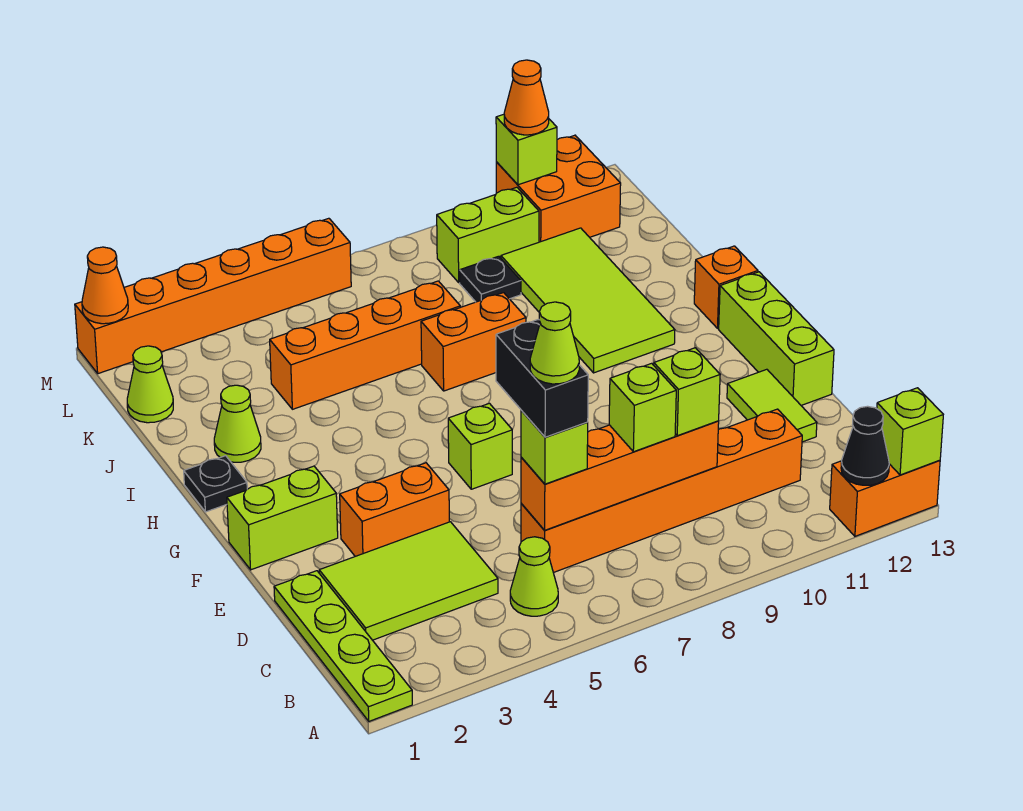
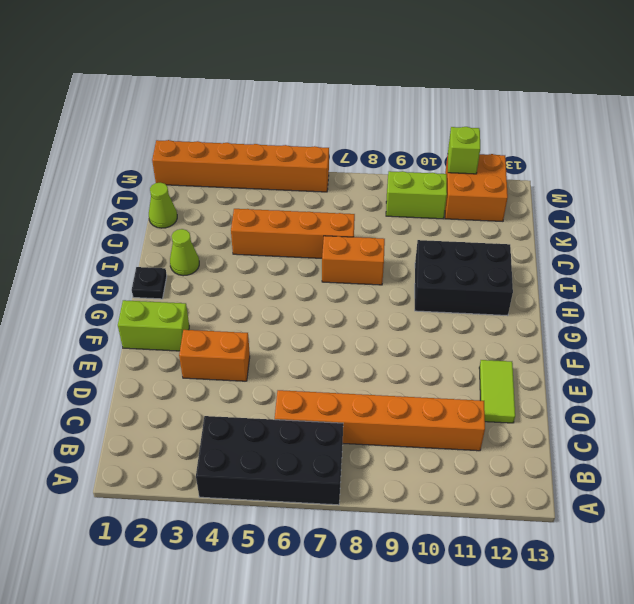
black 2x4 brick [196,416,343,505] -> lime 1x1 cone [510,537,558,616]
black 2x3 brick [415,240,513,316] -> lime 2x4 tile [501,228,675,373]
none -> lime 1x4 plate [274,571,412,721]
none -> orange 1x2 brick [830,460,940,536]
none -> lime 2x3 tile [319,522,498,640]
none -> lime 1x3 brick [719,272,834,405]

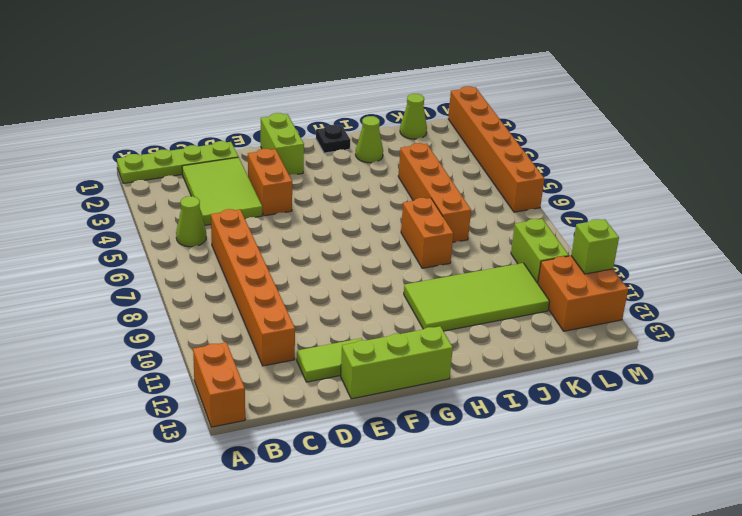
none -> lime 1x1 brick [448,403,512,489]
none -> orange 1x1 brick [694,246,758,328]
none -> black 1x1 plate [460,256,521,302]
none -> black 1x1 cone [841,406,889,485]

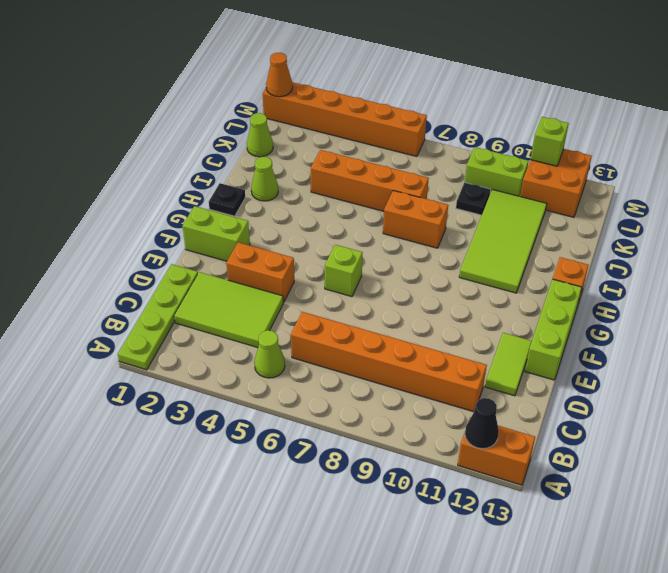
none -> lime 1x1 brick [877,388,943,475]
none -> orange 1x4 brick [521,421,719,530]
none -> lime 1x1 brick [521,411,588,484]
none -> lime 1x1 brick [609,363,676,452]

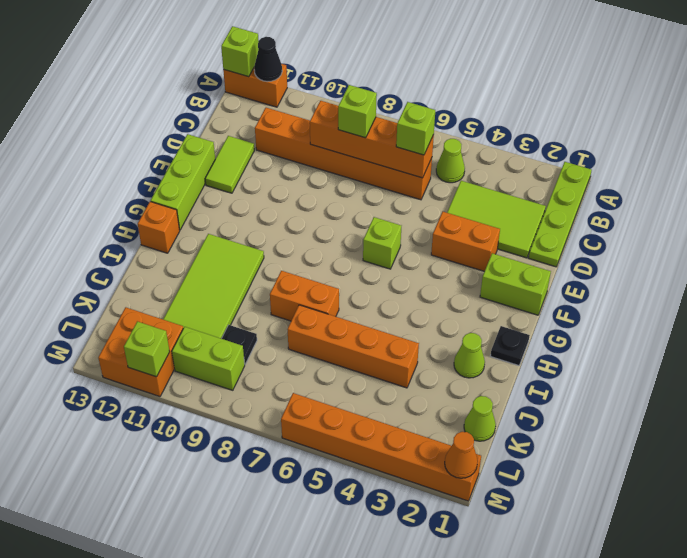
none -> lime 1x1 brick [654,348,720,436]
none -> orange 1x1 cone [504,60,549,135]
none -> black 1x2 brick [496,319,588,437]
none -> lime 1x1 cone [530,302,579,384]

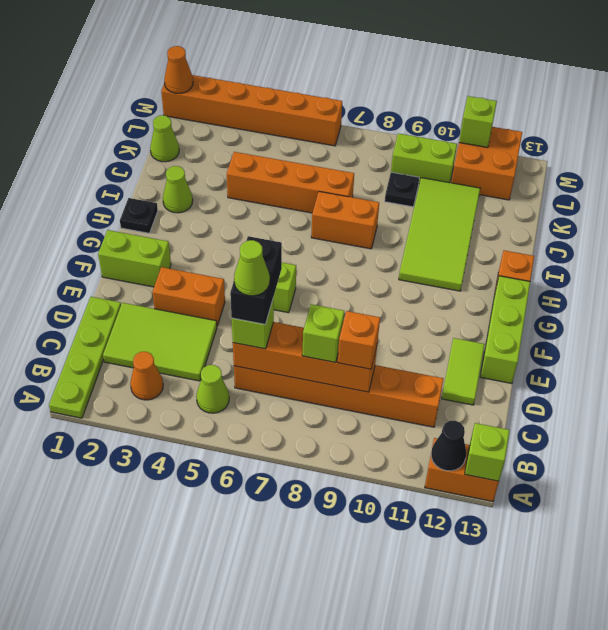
orange 1x1 cone [130,352,163,400] -> orange 1x1 cone moved to [504,60,549,135]
orange 1x1 brick [338,311,380,369] -> lime 1x1 brick [654,348,720,436]

